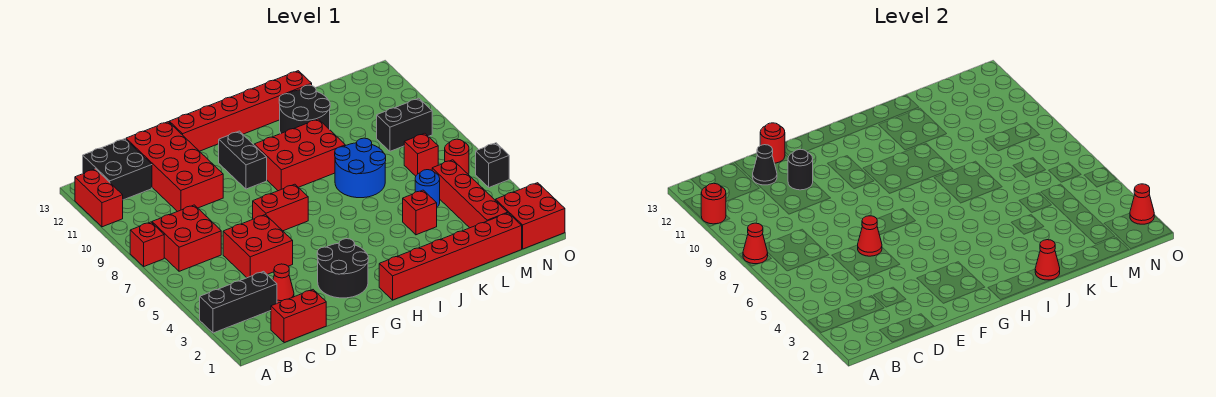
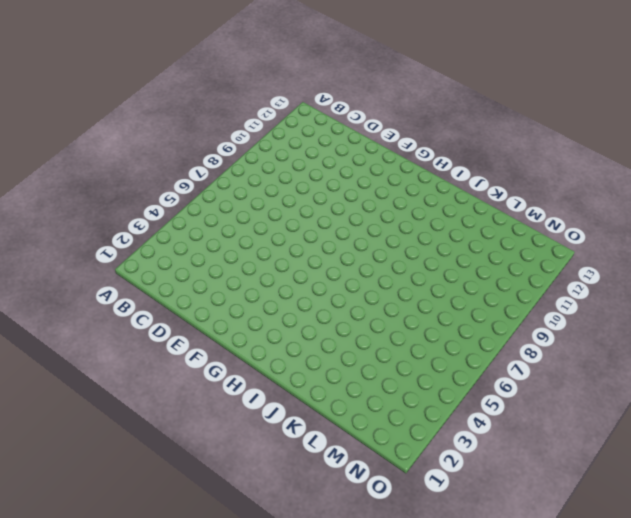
none -> black 1x3 brick [200,271,277,333]
none -> red 1x1 brick [130,222,164,266]
none -> red 1x2 brick [75,169,123,227]
none -> red 2x2 brick [152,205,221,271]

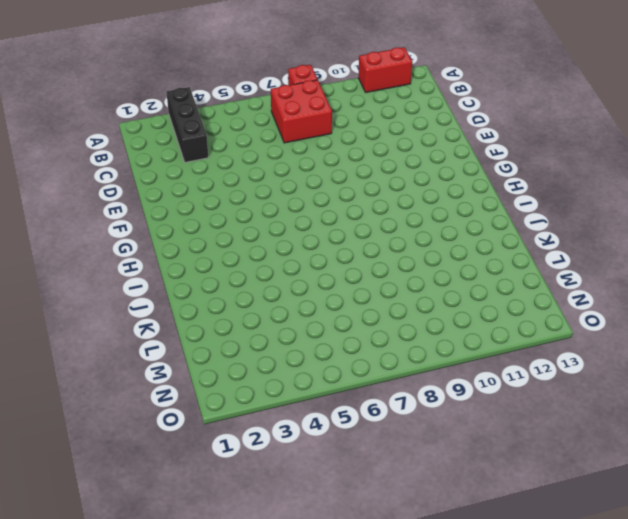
none -> black 2x2 brick [83,139,152,200]
none -> red 1x2 brick [271,290,326,343]
none -> red 1x1 cone [273,264,294,303]
none -> red 2x2 brick [223,215,293,278]

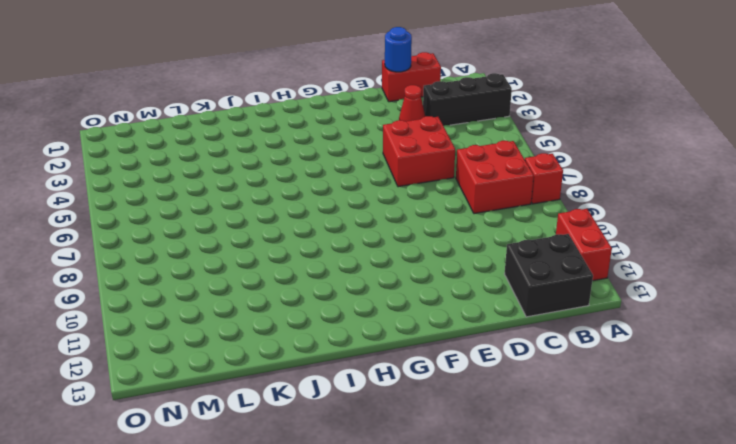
blue 1x1 round brick [385,27,412,72] -> blue 1x1 round brick moved to [415,170,440,207]
none -> red 2x4 brick [126,122,223,212]
none -> black 2x2 round brick [317,239,368,298]
none -> red 1x2 brick [253,184,308,231]
none -> red 1x6 brick [169,71,312,151]

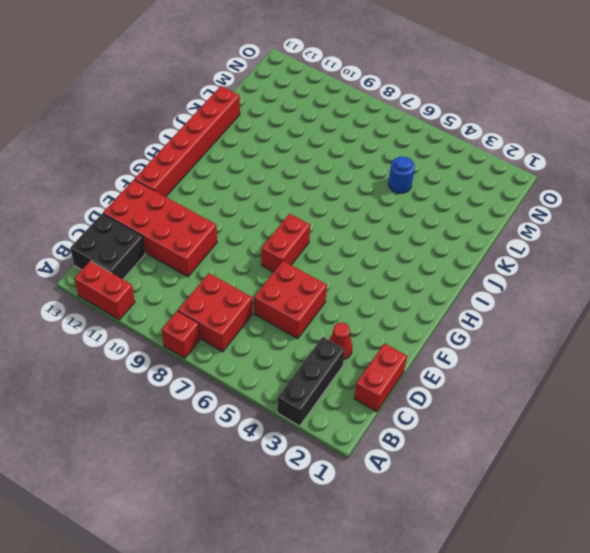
none -> black 2x2 round brick [317,239,368,298]
none -> black 1x2 brick [219,131,267,189]
none -> red 1x6 brick [379,213,522,300]
none -> red 2x3 brick [254,119,345,191]

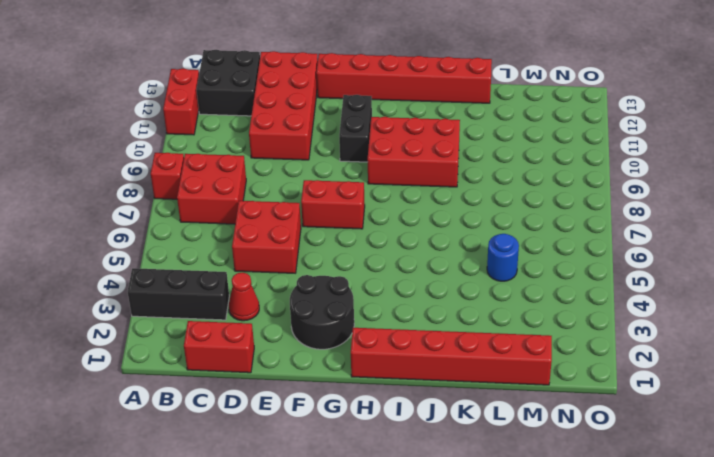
none -> blue 2x2 round brick [335,138,386,198]
none -> black 2x2 round brick [279,85,330,133]
none -> red 1x1 brick [403,190,437,235]
none -> red 1x4 brick [432,160,508,228]

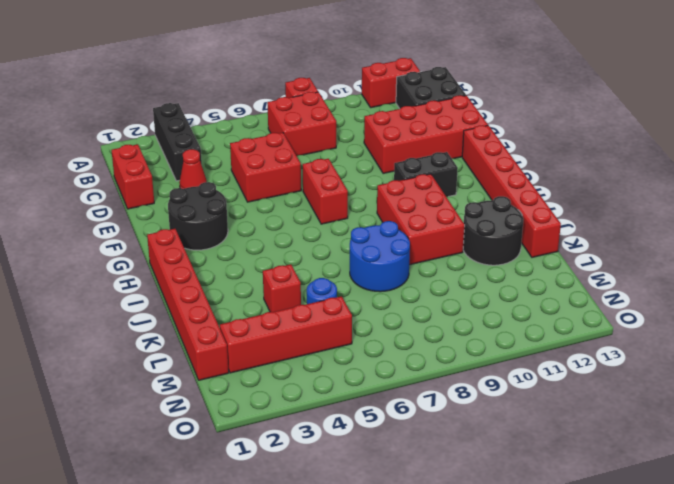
none -> red 1x1 brick [404,133,438,176]
none -> black 1x2 brick [377,98,432,151]
none -> red 2x2 brick [496,183,565,249]
none -> red 1x1 round brick [445,139,469,175]

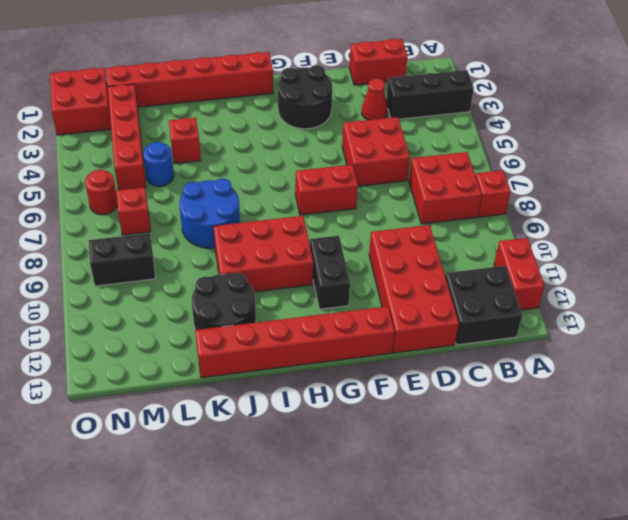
none -> black 1x1 brick [476,143,509,187]
none -> red 1x1 cone [743,223,768,264]
none -> red 1x1 round brick [701,183,726,224]
none -> black 1x1 cone [753,145,777,185]

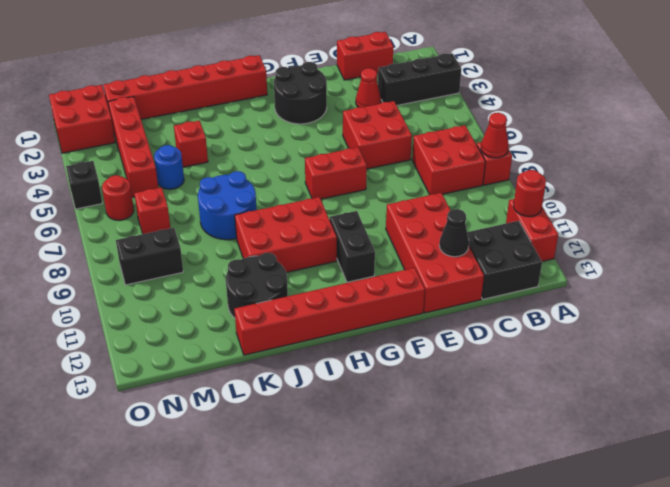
none -> red 1x1 cone [858,216,882,256]
none -> black 1x1 round brick [788,149,813,190]
none -> red 1x1 round brick [760,123,785,163]
none -> red 1x1 cone [1035,240,1060,280]

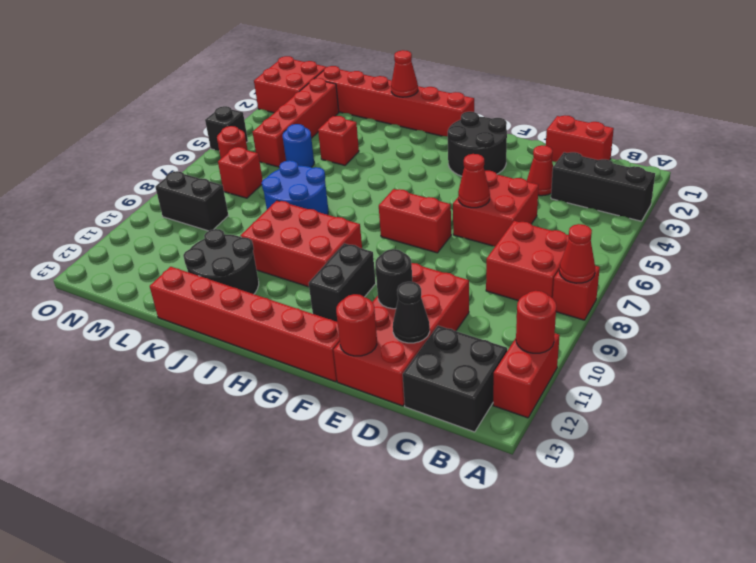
none -> red 1x1 cone [1130,184,1154,224]

